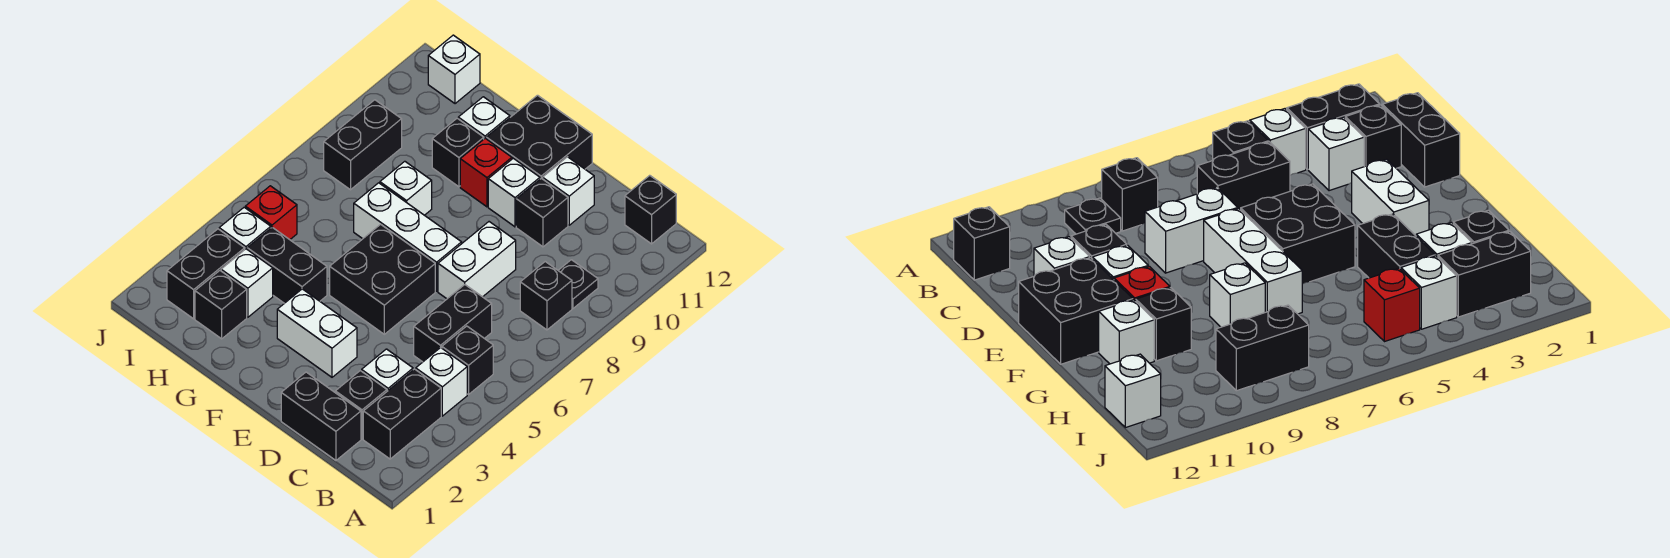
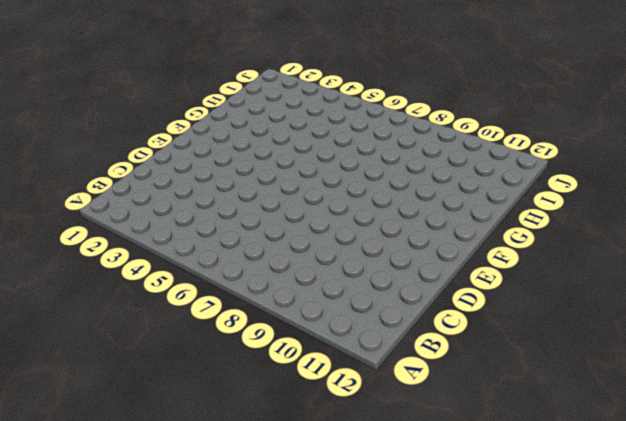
none -> black 1x2 brick [363,369,441,459]
none -> white 1x1 brick [416,348,467,416]
none -> black 1x1 brick [442,326,493,394]
none -> black 1x1 brick [520,262,572,330]

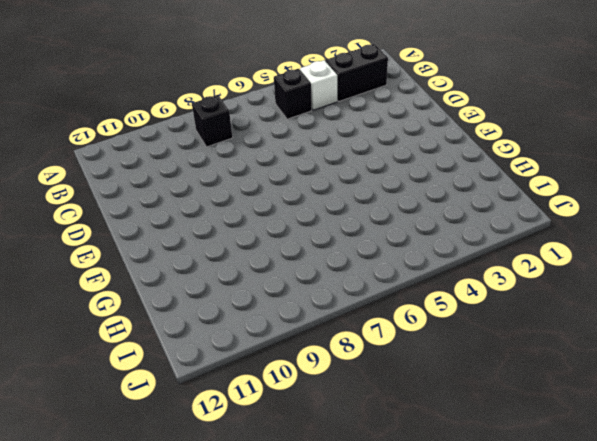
none -> black 1x1 plate [558,260,598,308]
none -> black 1x1 brick [625,175,676,244]
none -> black 1x2 brick [281,372,361,460]
none -> black 1x1 brick [335,371,387,439]

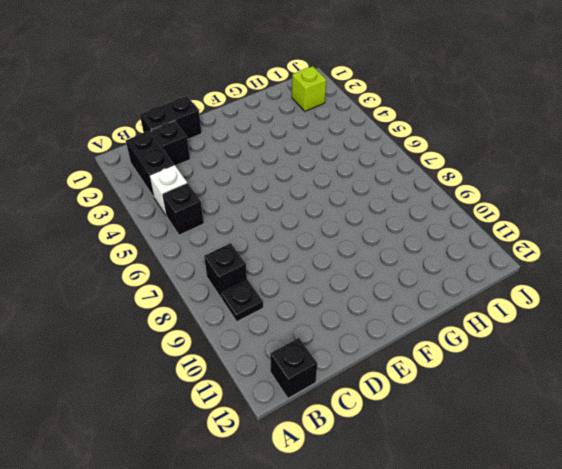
lime 1x1 brick [292,66,326,111] -> black 1x2 brick [167,229,245,319]
none -> white 1x1 brick [362,349,413,391]
none -> black 1x2 brick [414,285,492,362]
none -> white 1x2 brick [438,222,516,299]
none -> black 1x1 brick [516,178,568,247]

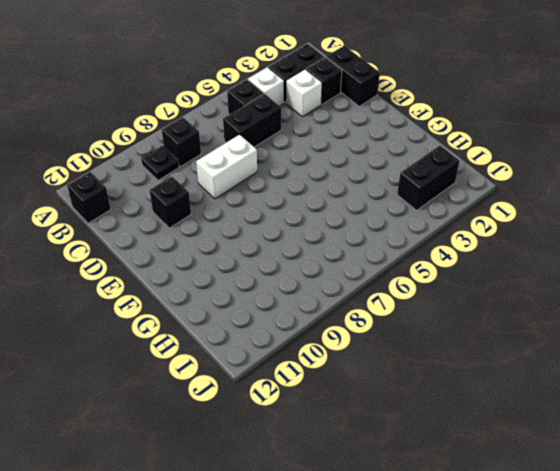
none -> white 1x1 brick [543,157,594,225]
none -> white 1x2 brick [277,289,357,377]
none -> black 2x2 brick [330,224,435,334]
none -> white 1x3 brick [354,183,462,291]

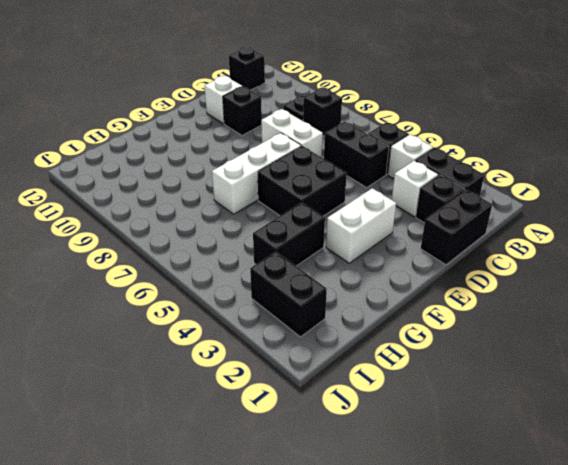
none -> white 1x1 brick [488,158,540,227]
none -> black 2x2 brick [486,95,592,179]
none -> red 1x1 brick [460,138,512,207]
none -> white 1x1 brick [380,161,432,215]

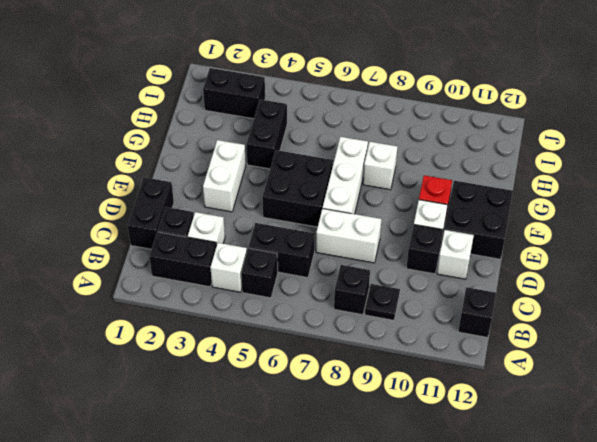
none -> black 1x1 brick [432,118,484,187]
none -> white 1x1 brick [458,97,510,139]
none -> black 1x1 brick [195,271,247,339]
none -> white 1x1 brick [221,249,273,317]

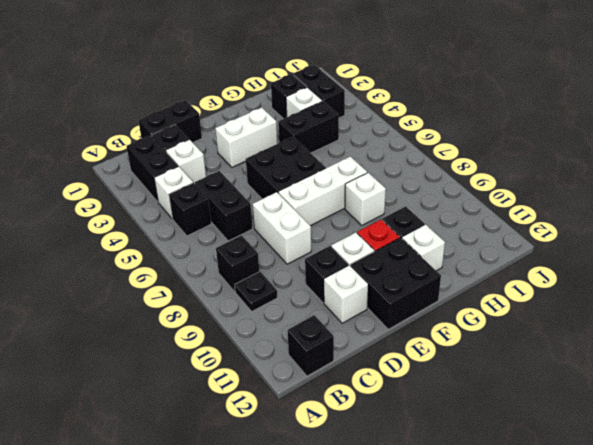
none -> white 1x1 brick [219,207,271,249]
none -> red 1x1 brick [245,186,297,240]
none -> black 1x2 brick [324,100,402,190]
none -> white 1x1 brick [428,35,480,104]

